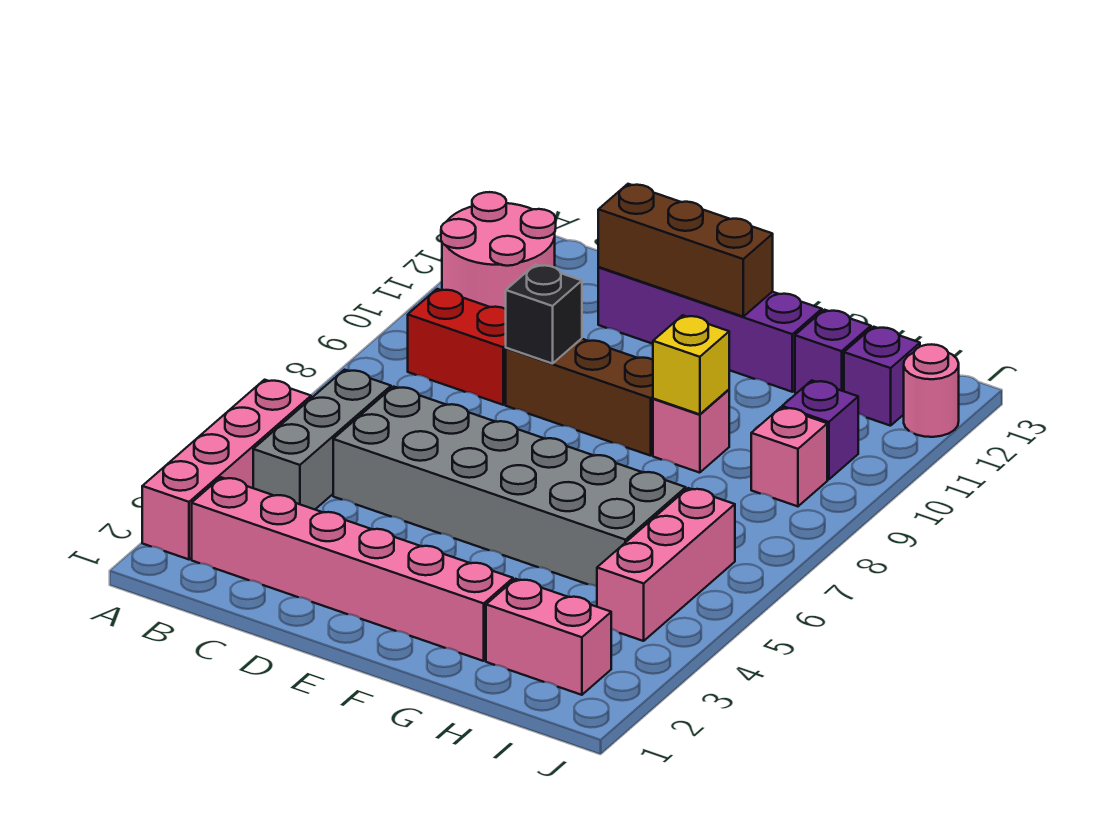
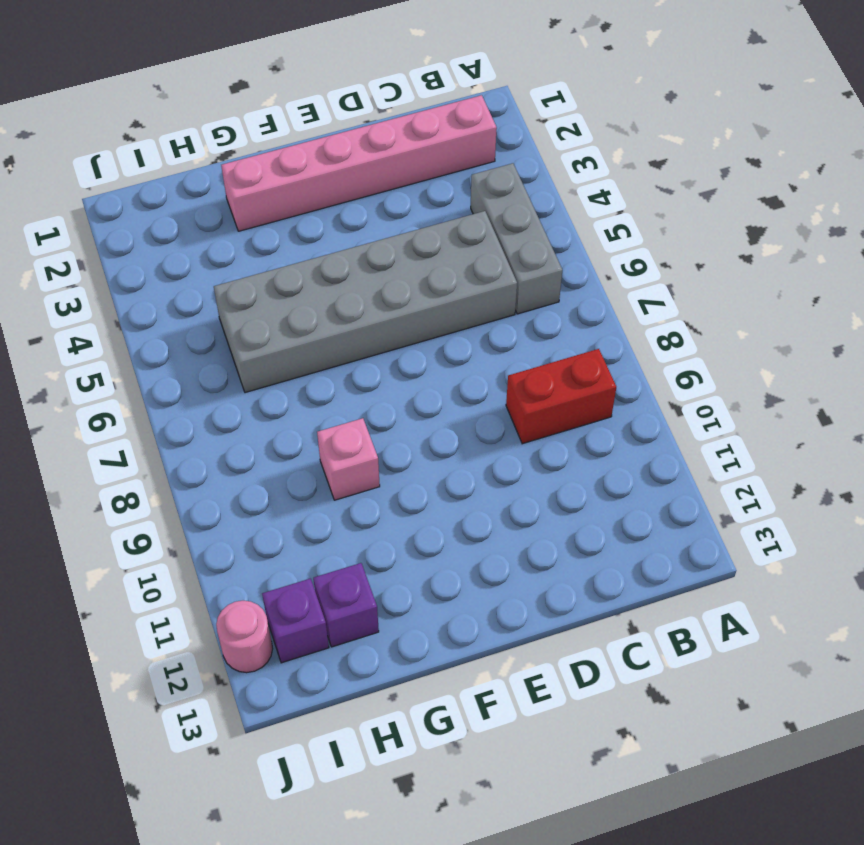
none -> pink 1x4 brick [142,380,311,559]
none -> pink 2x2 round brick [441,192,556,309]
none -> brown 1x3 brick [506,339,653,456]

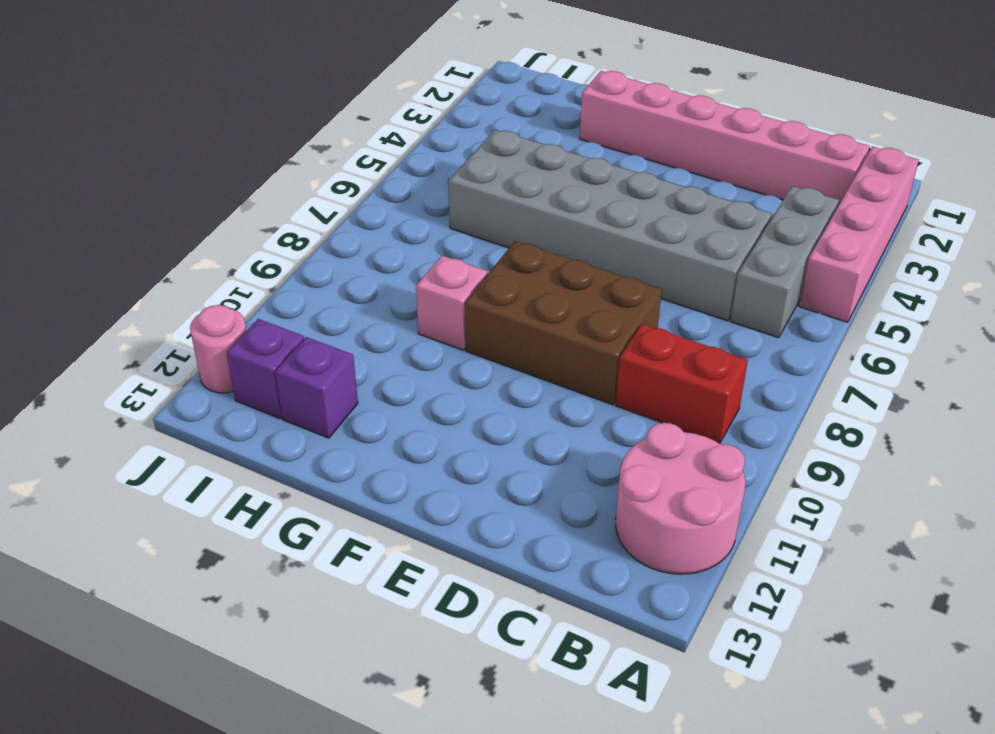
brown 2x3 brick [465,241,662,405] -> brown 1x3 brick [506,339,653,456]
none -> purple 1x4 brick [598,267,822,392]
none -> pink 1x2 brick [486,579,611,695]
none -> pink 1x3 brick [597,488,735,641]

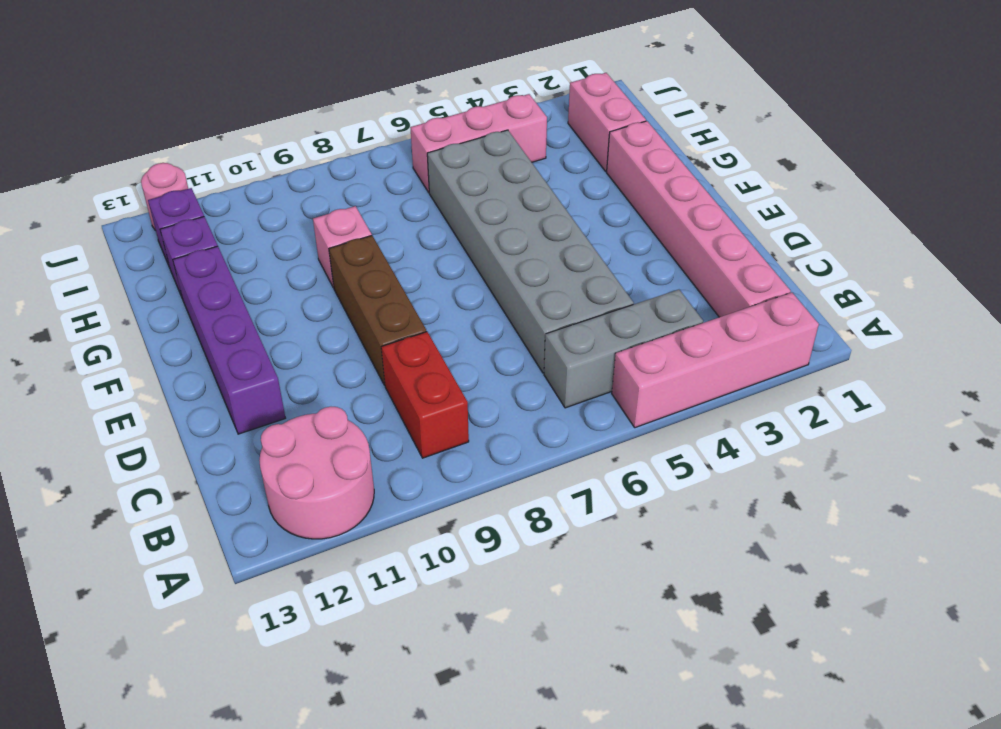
none -> pink 1x1 brick [751,407,827,506]
none -> purple 1x1 brick [782,380,858,480]
none -> black 1x1 brick [506,265,582,364]

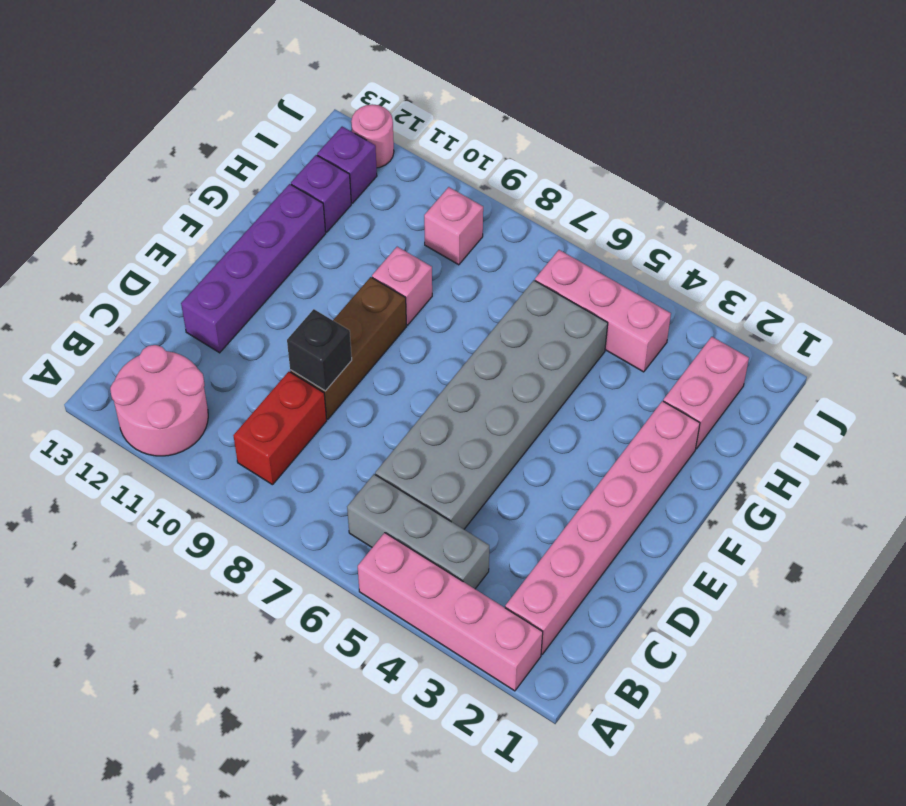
none -> purple 1x1 brick [782,380,858,480]
none -> brown 1x3 brick [598,184,773,317]
none -> yellow 1x1 brick [653,315,729,414]

